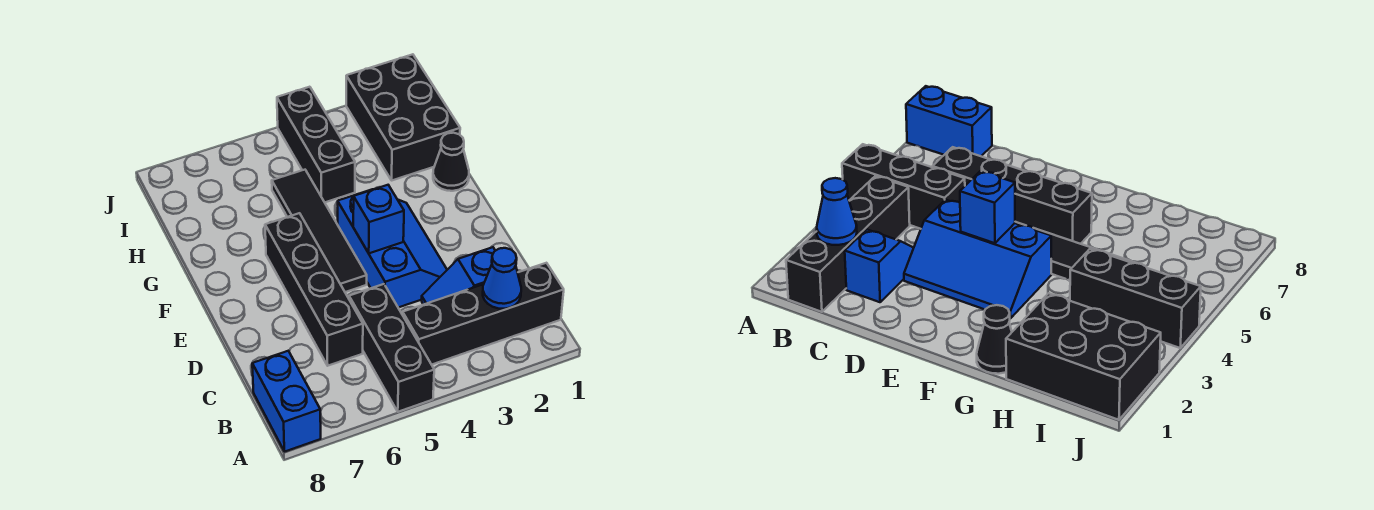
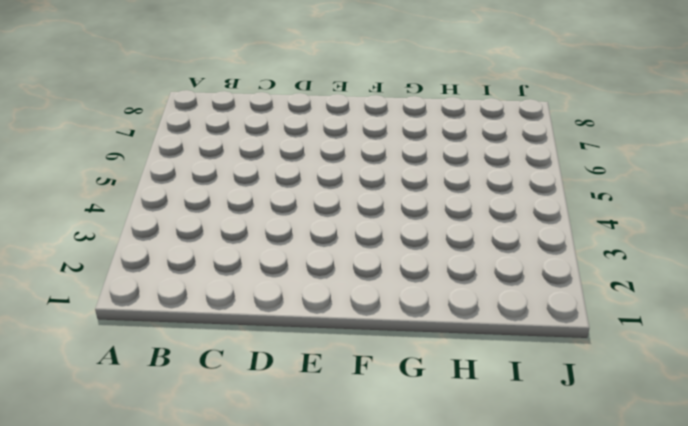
none -> black 1x3 brick [349,284,434,412]
none -> blue 1x2 brick [252,351,321,452]
none -> black 1x4 brick [403,263,564,365]

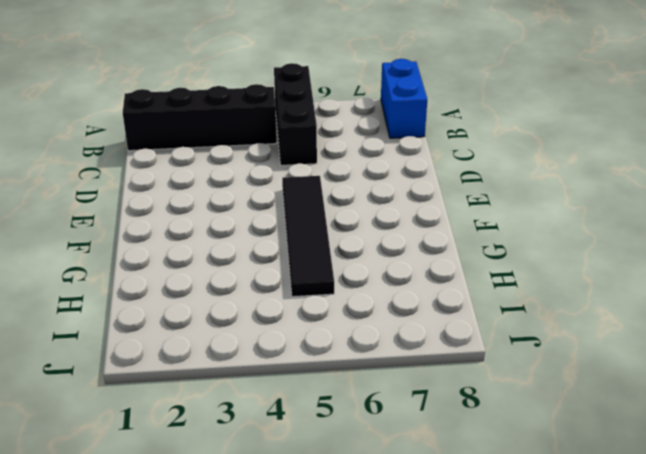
none -> blue 1x2 slope [422,247,495,305]
none -> black 1x4 brick [265,213,363,366]
none -> blue 2x3 slope [338,189,447,308]

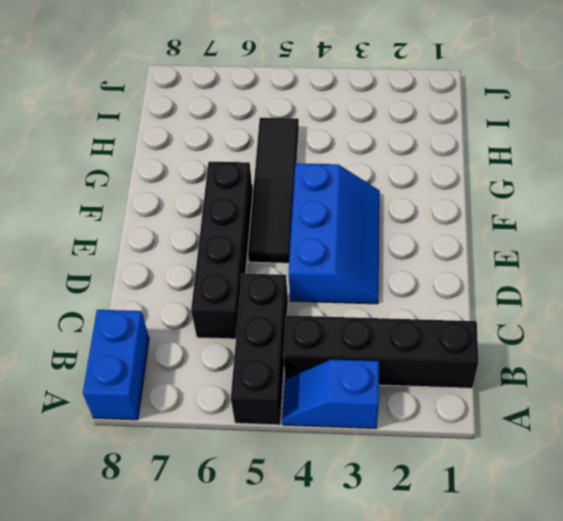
blue 1x2 slope [282,359,379,428] -> blue 1x2 slope moved to [422,247,495,305]
none -> black 1x1 cone [433,133,469,191]
none -> black 2x3 brick [346,54,460,180]
none -> black 1x3 brick [277,87,355,202]

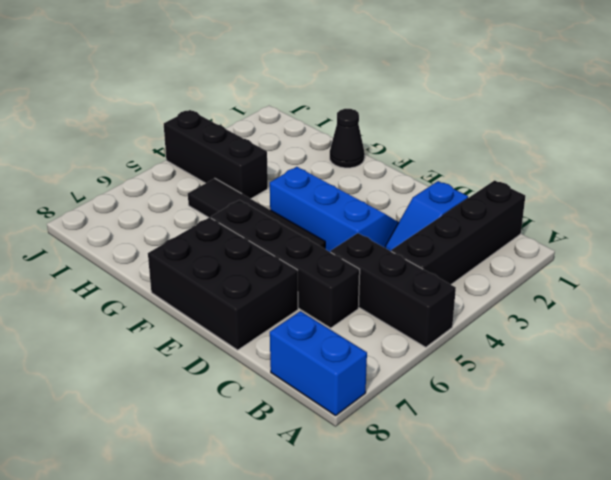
black 2x3 brick [148,217,298,350] -> black 2x3 brick moved to [346,54,460,180]
none -> blue 1x1 cone [483,248,521,309]
none -> blue 1x1 brick [353,185,404,253]

